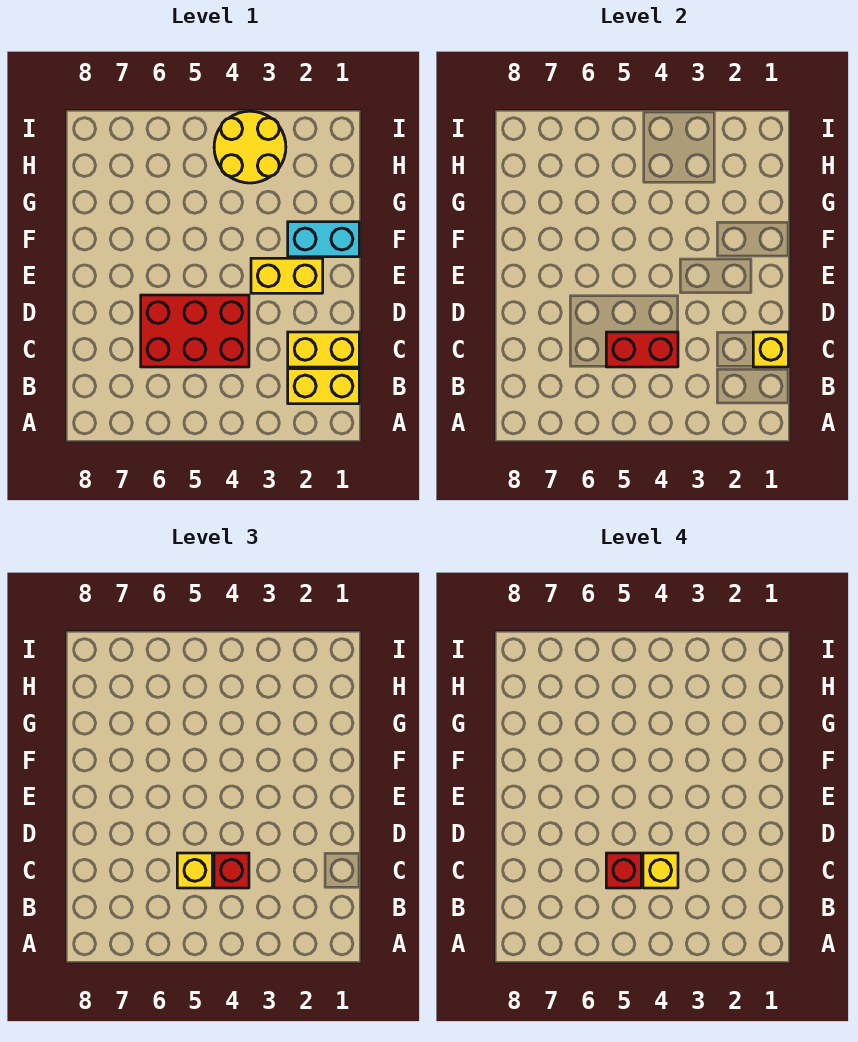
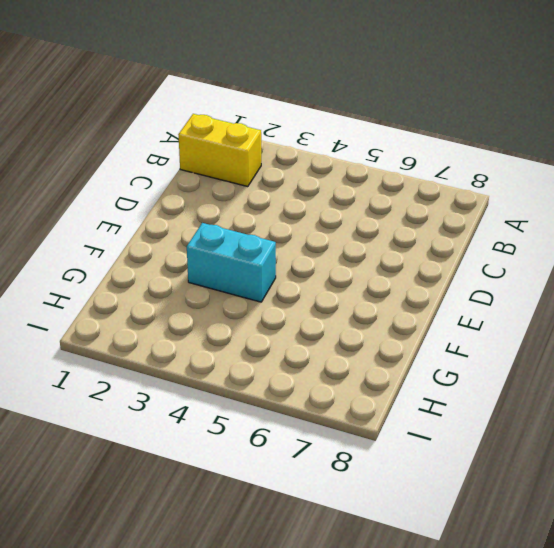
cyan 1x2 brick [187,223,276,302] -> cyan 1x2 brick moved to [288,222,359,257]
none -> yellow 1x2 brick [288,332,359,367]
none -> red 2x3 brick [141,295,249,367]
none -> yellow 1x2 brick [251,258,323,293]

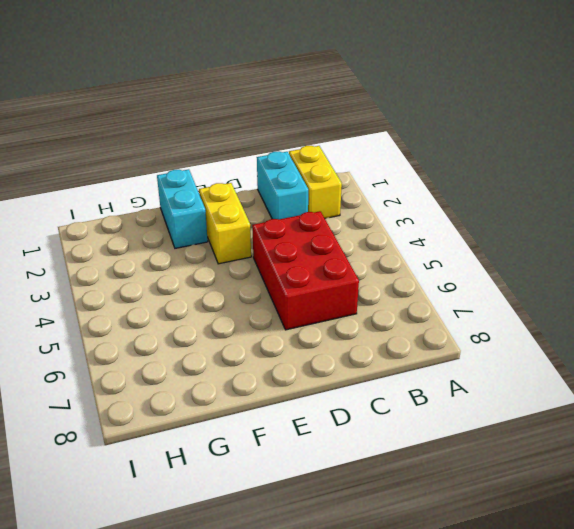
cyan 1x2 brick [257,152,308,220] -> yellow 1x2 brick [288,332,359,367]
none -> yellow 2x2 round brick [214,111,286,183]
none -> yellow 1x1 brick [753,332,788,367]
none -> red 1x2 brick [606,332,678,367]

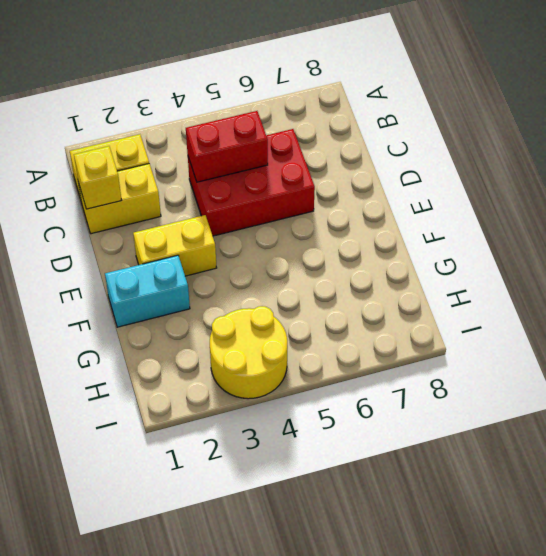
none -> red 1x1 brick [214,853,249,888]
none -> yellow 1x1 brick [177,853,212,888]
none -> yellow 1x1 brick [643,853,678,888]

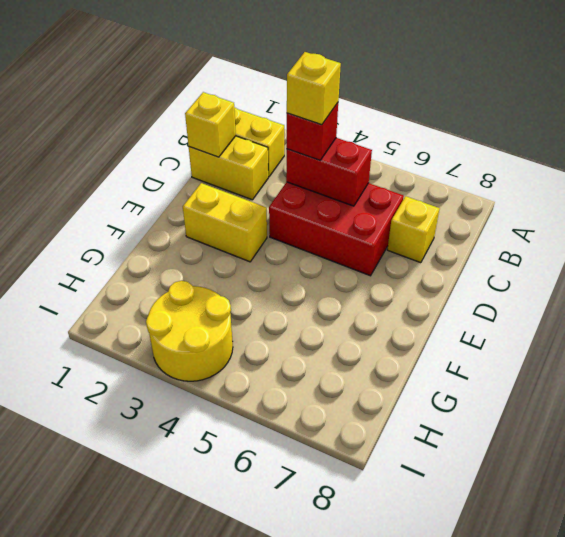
yellow 1x1 brick [387,196,440,263] -> yellow 1x1 brick moved to [177,853,212,888]
none -> cyan 1x2 brick [288,222,359,257]
none -> red 1x1 brick [606,853,641,888]

